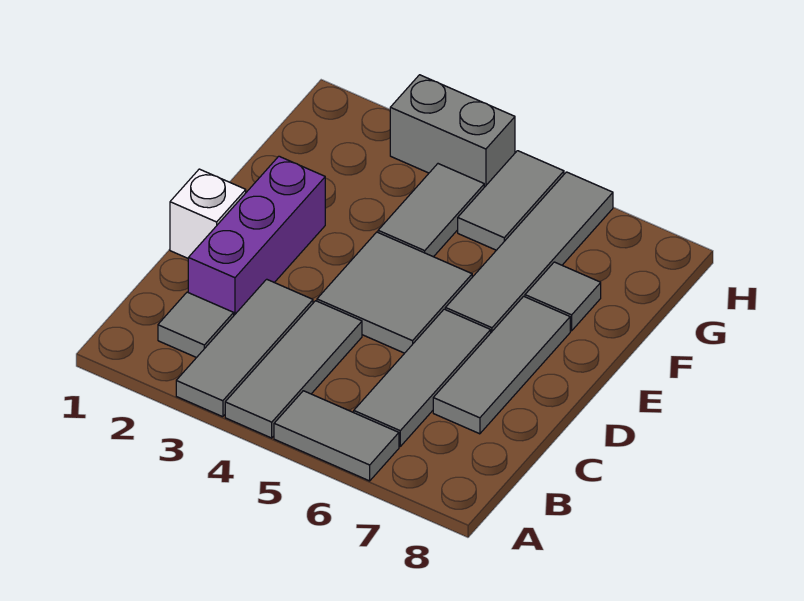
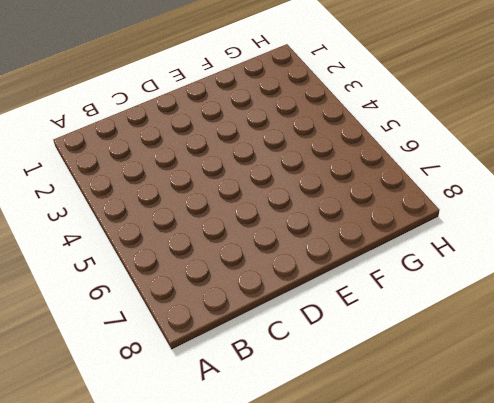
none -> grey 1x3 tile [176,279,313,417]
none -> grey 1x3 tile [225,301,362,438]
none -> grey 1x2 tile [274,391,399,481]

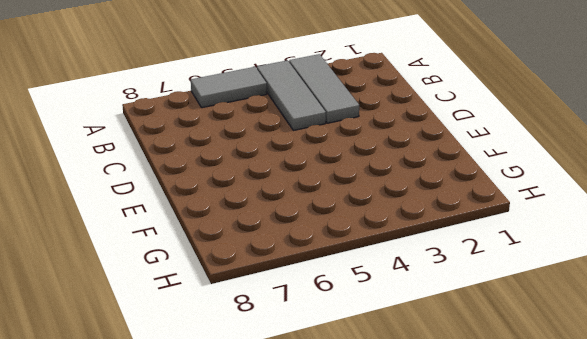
none -> grey 1x1 tile [158,292,234,358]
none -> grey 1x3 tile [354,309,491,446]
none -> purple 1x3 brick [188,156,325,315]

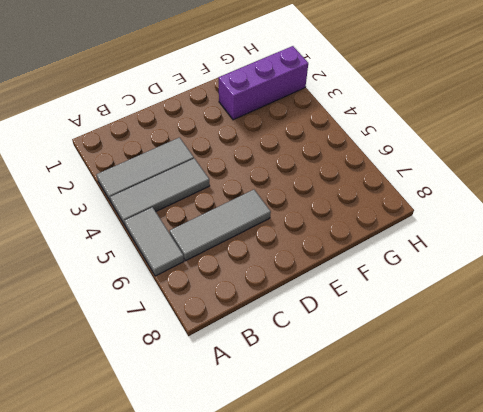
purple 1x3 brick [218,46,308,120] -> purple 1x3 brick moved to [188,156,325,315]
none -> grey 1x1 tile [158,292,234,358]
none -> grey 1x3 tile [433,296,570,434]
none -> white 1x1 brick [170,169,246,258]

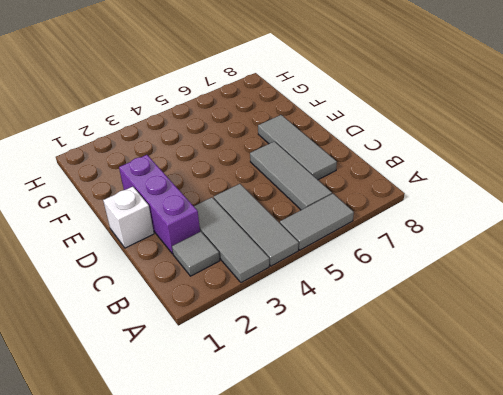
none -> grey 2x2 tile [317,232,472,353]
none -> grey 1x4 tile [445,172,613,332]
none -> grey 1x2 tile [378,164,484,257]

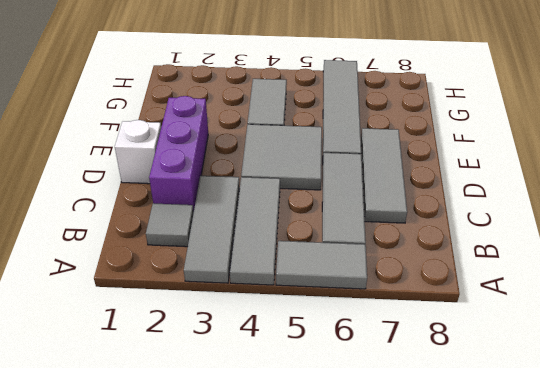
none -> grey 1x1 tile [525,262,601,331]
none -> grey 1x2 tile [458,151,564,250]
none -> grey 1x2 brick [390,75,515,187]

